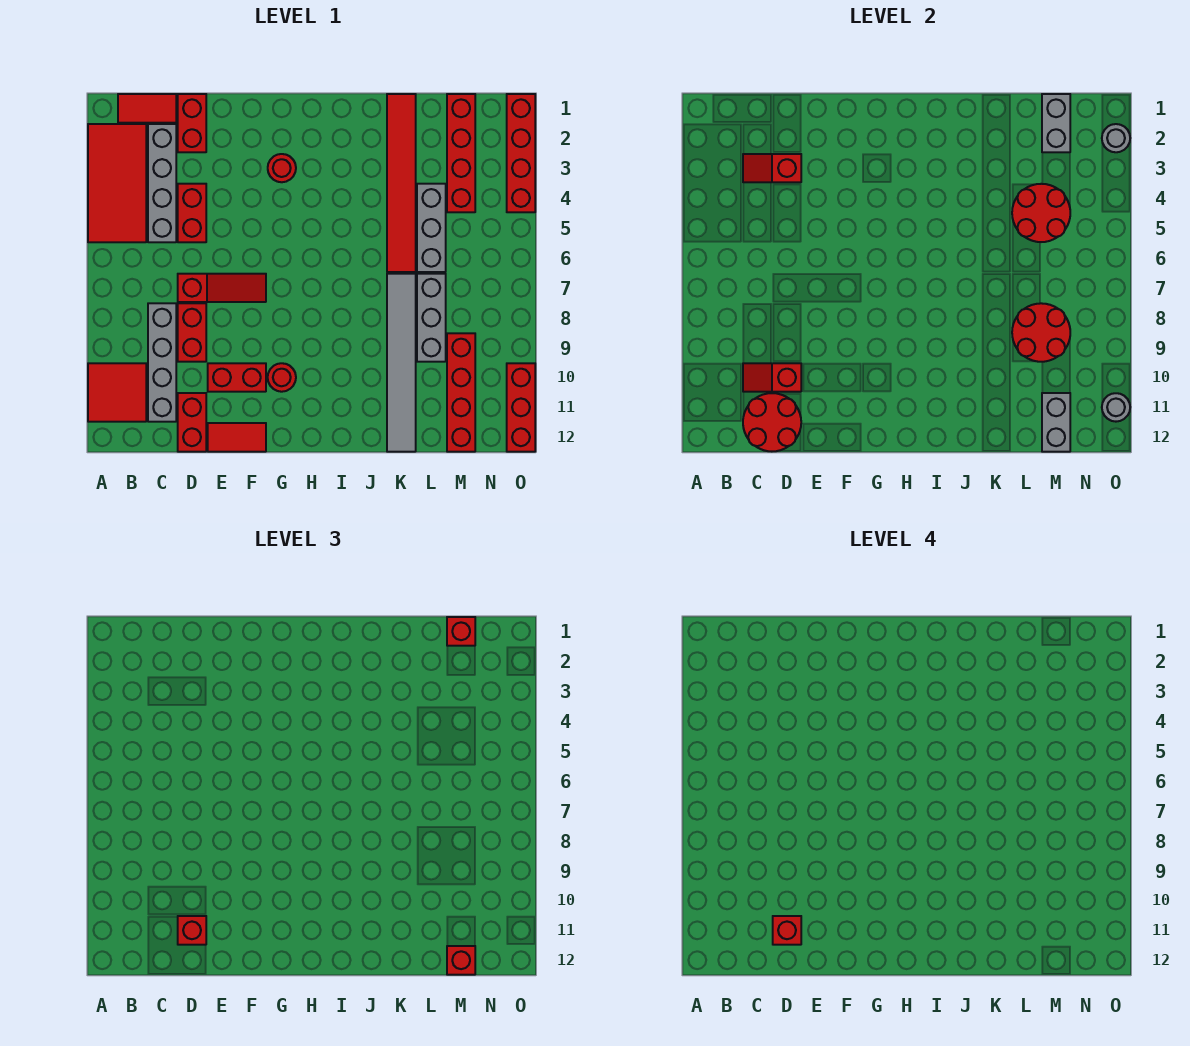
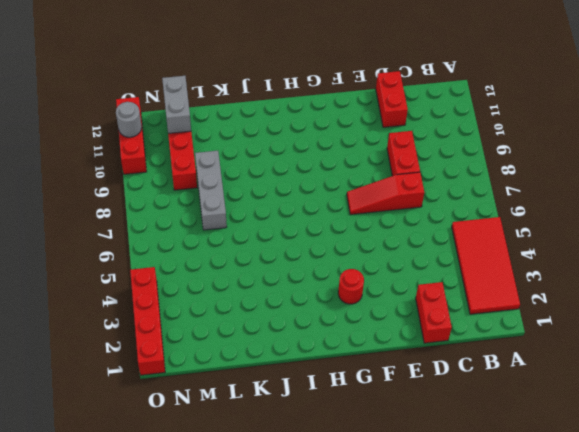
none -> red 2x2 tile [88,363,146,422]
none -> red 1x2 tile [118,94,176,123]
none -> grey 1x4 brick [148,124,176,242]
none -> grey 1x4 brick [148,303,176,422]

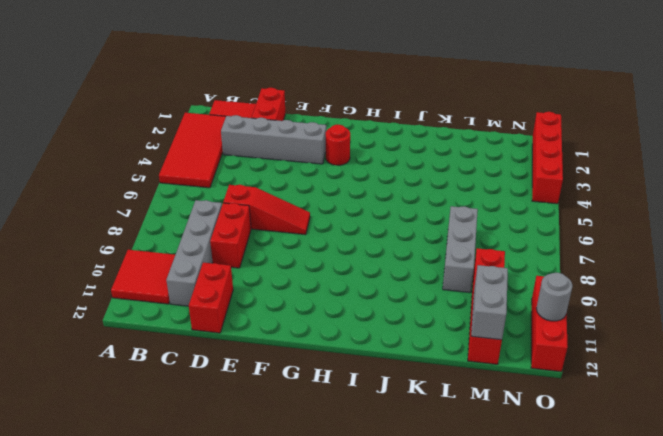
grey 1x4 brick [221,115,326,164] -> grey 1x4 brick turned to [148,124,176,242]
none -> red 1x2 brick [178,184,206,242]
none -> red 1x2 brick [208,363,266,392]
none -> red 1x2 tile [208,423,266,452]
none -> red 1x1 round brick [268,363,296,392]

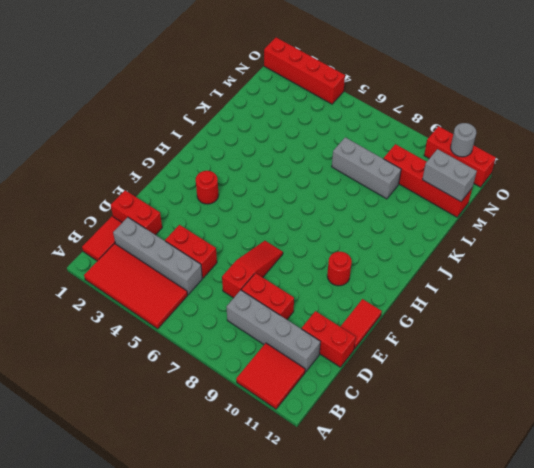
none -> red 1x2 brick [208,363,266,392]
none -> red 1x6 tile [387,94,416,272]
none -> grey 1x6 tile [387,274,416,452]
none -> grey 1x3 brick [417,184,446,272]

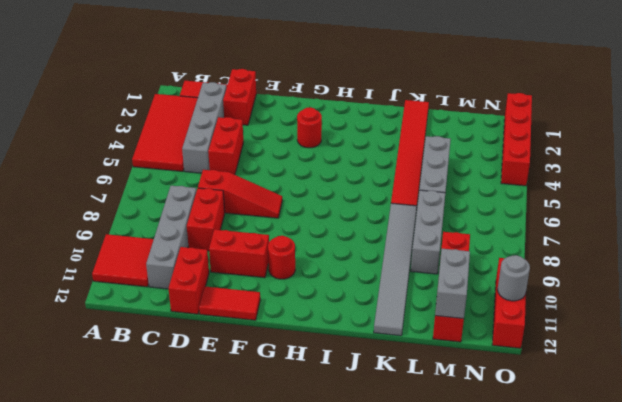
none -> red 1x4 brick [447,94,475,212]
none -> red 1x2 slope [743,154,801,182]
none -> red 1x2 slope [743,363,801,392]
none -> red 2x2 round brick [743,393,801,451]

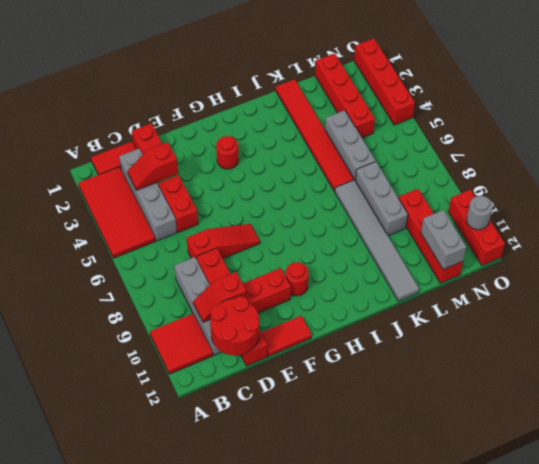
none -> red 2x2 round brick [1012,184,1070,242]
none -> red 2x2 round brick [1012,303,1070,362]
none -> grey 1x2 brick [1042,94,1070,152]
none -> grey 1x1 round brick [1102,124,1130,152]

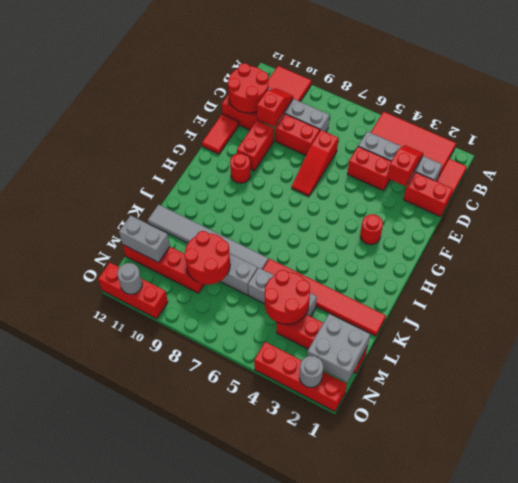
grey 2x2 brick [307,314,370,382] -> grey 1x2 brick [1042,94,1070,152]
none -> red 1x1 brick [178,916,206,945]
none -> red 1x1 brick [447,617,475,646]
none -> red 1x1 brick [447,946,475,975]
none -> red 1x1 brick [773,916,801,945]

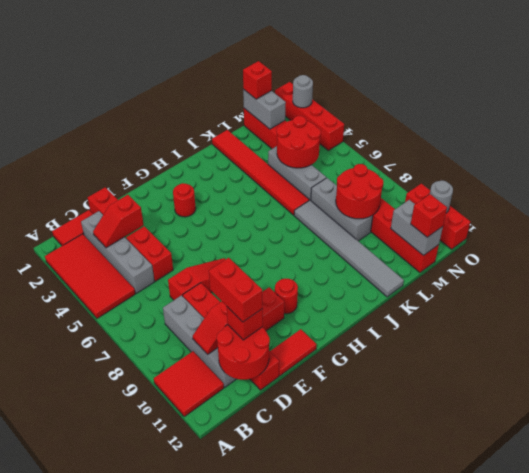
red 1x2 brick [209,258,262,322] -> red 1x1 brick [773,916,801,945]

